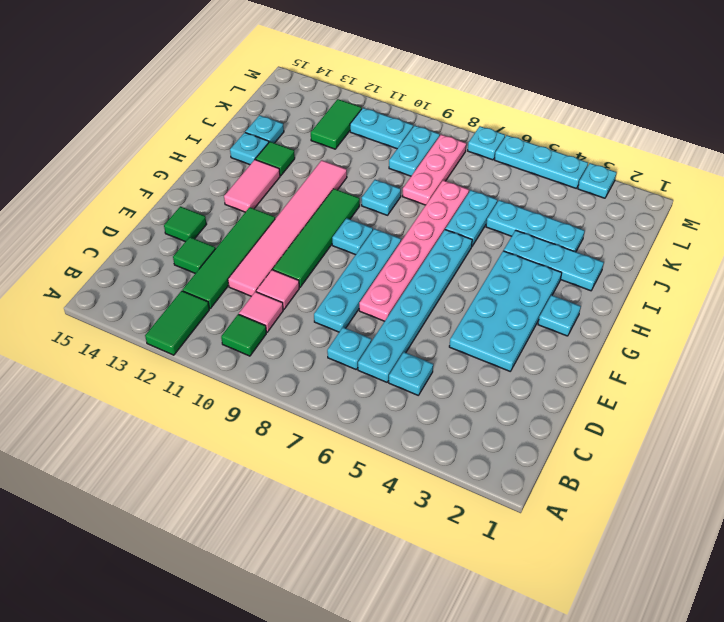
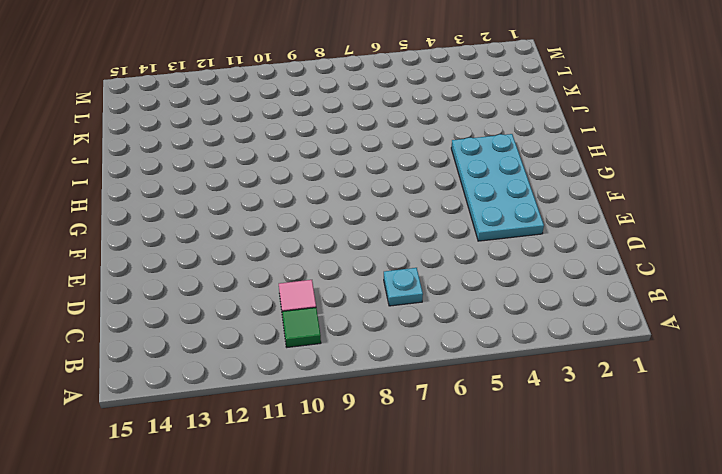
none -> green 1x2 tile [145,291,209,355]
none -> cyan 1x1 plate [389,352,433,395]
none -> cyan 1x6 plate [358,230,472,382]
none -> green 1x4 tile [183,207,275,309]

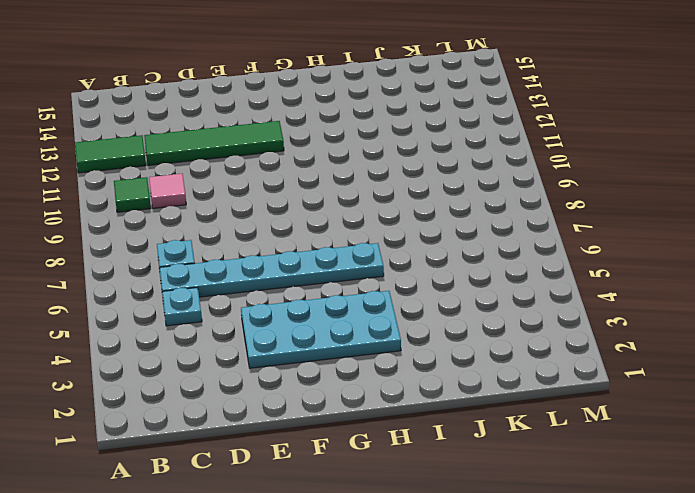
none -> cyan 1x4 plate [314,229,401,332]
none -> pink 1x1 tile [256,270,299,310]
none -> pink 1x6 tile [228,160,347,296]
none -> green 1x1 tile [173,237,216,273]

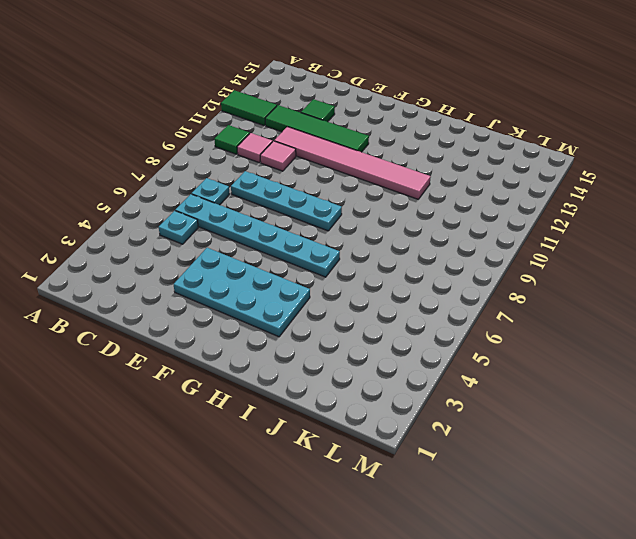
none -> pink 1x6 plate [359,180,469,321]
none -> green 1x4 tile [273,189,360,287]
none -> green 1x1 tile [164,206,207,242]
none -> cyan 1x1 plate [538,295,581,336]

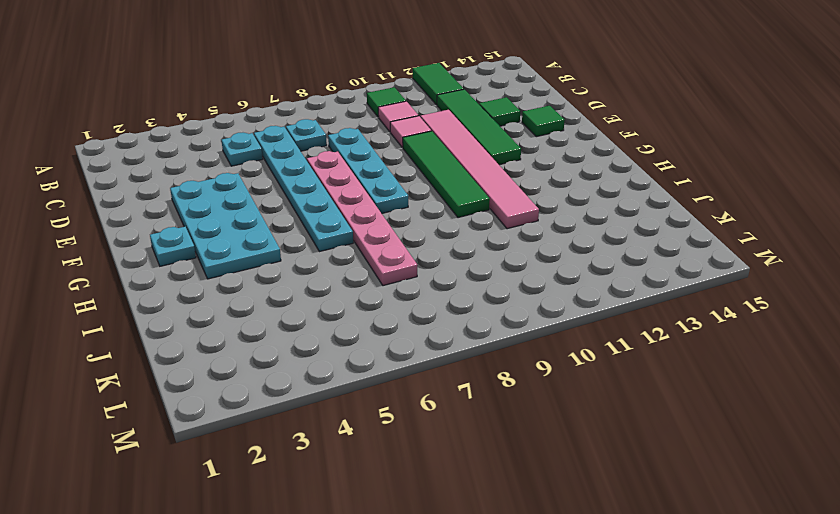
none -> cyan 1x1 plate [332,218,373,255]
none -> pink 1x2 tile [224,160,280,212]
none -> cyan 1x3 plate [504,230,604,291]
none -> cyan 1x2 plate [445,190,497,246]

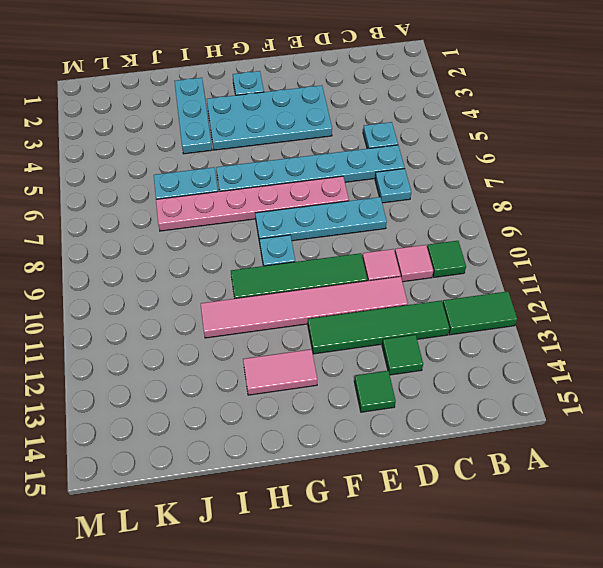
none -> cyan 1x1 plate [362,180,401,215]
none -> green 1x1 tile [256,142,295,176]
none -> cyan 1x1 plate [230,132,269,165]
none -> cyan 1x3 plate [486,200,585,252]

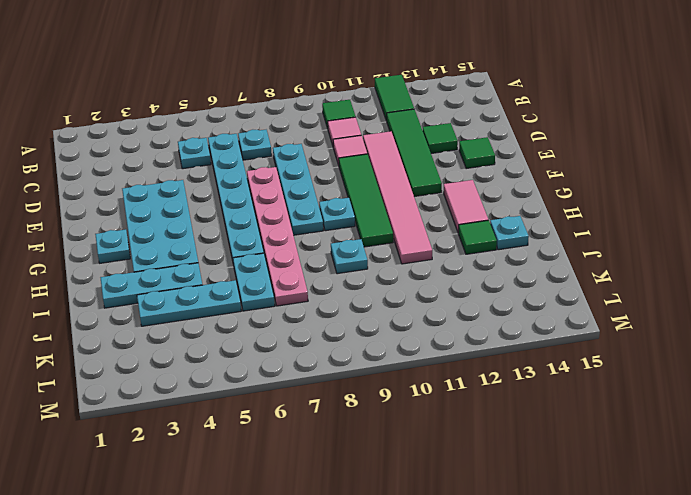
none -> pink 1x3 plate [402,135,466,205]
none -> cyan 1x1 plate [245,115,284,143]
none -> cyan 1x2 plate [389,126,440,176]
none -> green 1x2 tile [311,99,362,149]

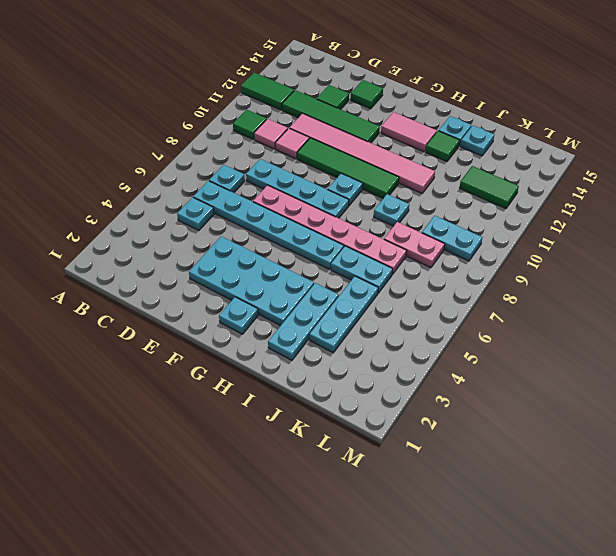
pink 1x2 plate [384,222,445,268] -> pink 1x3 plate [402,135,466,205]
none -> cyan 1x2 plate [350,108,413,149]
none -> cyan 1x1 plate [578,163,617,198]
none -> cyan 1x3 plate [495,135,588,188]
none -> cyan 1x1 plate [468,126,505,160]

